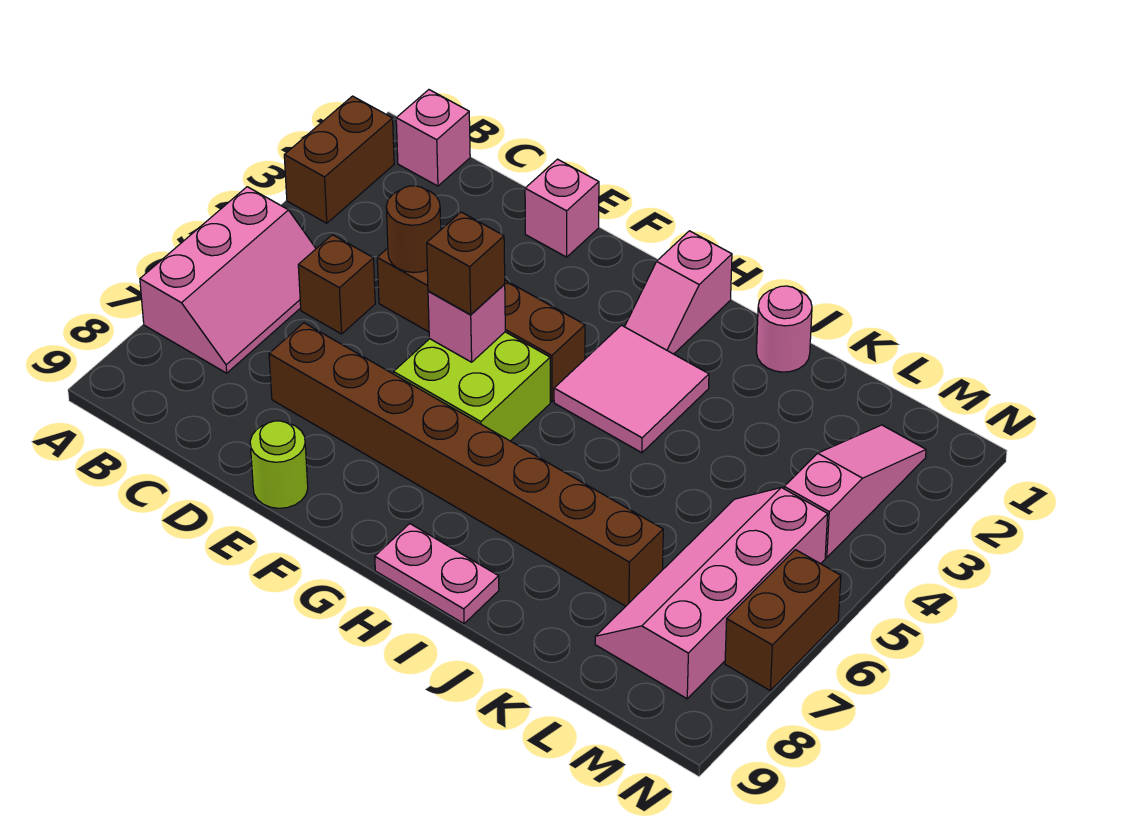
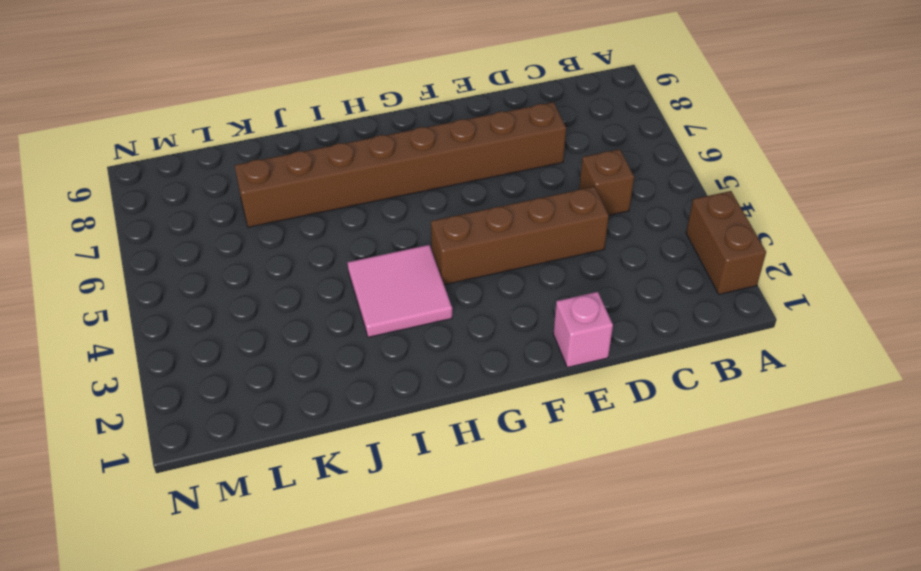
none -> pink 2x3 slope [140,187,316,373]
none -> pink 1x1 brick [396,90,470,186]
none -> lime 1x1 round brick [250,421,308,508]

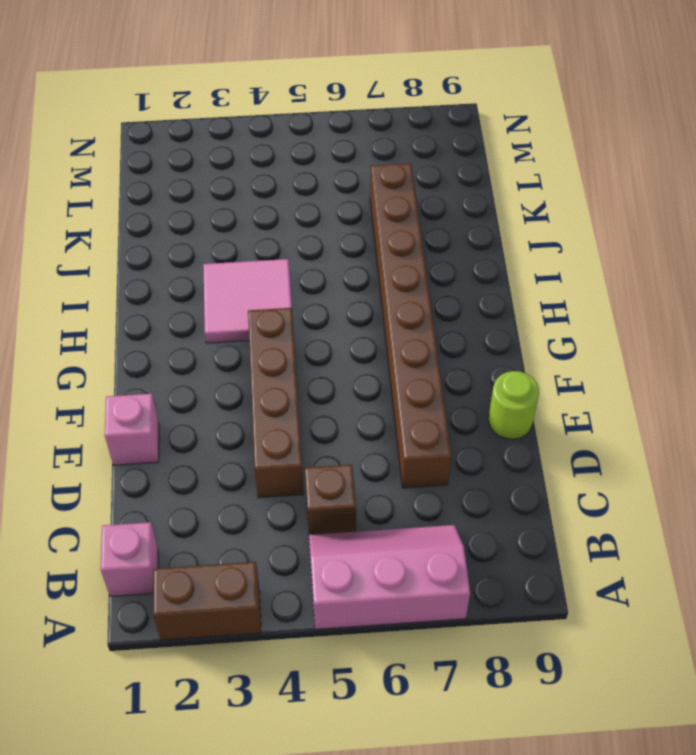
none -> lime 2x2 brick [394,332,550,441]
none -> pink 1x2 slope [625,231,732,354]
none -> pink 1x2 plate [375,524,499,624]

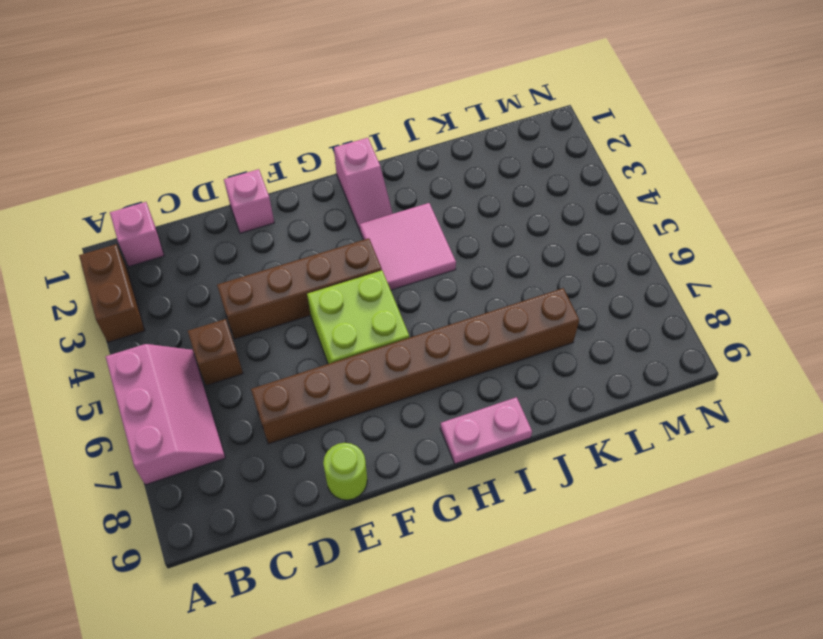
none -> pink 1x1 round brick [757,286,812,372]
none -> pink 2x4 slope [595,487,828,699]
none -> pink 1x3 slope [784,425,926,557]

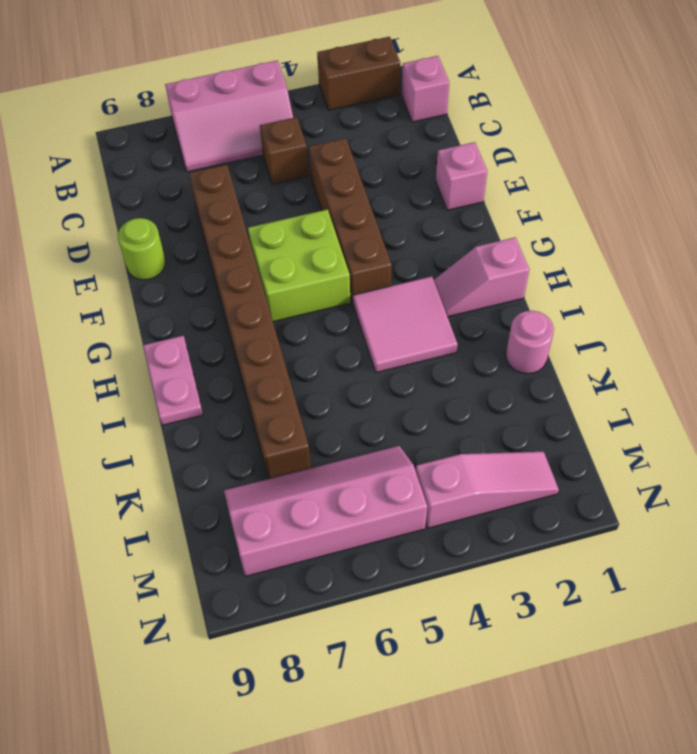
none -> brown 1x2 brick [725,550,841,690]
none -> brown 1x1 round brick [386,186,441,273]
none -> pink 1x1 brick [428,285,505,362]

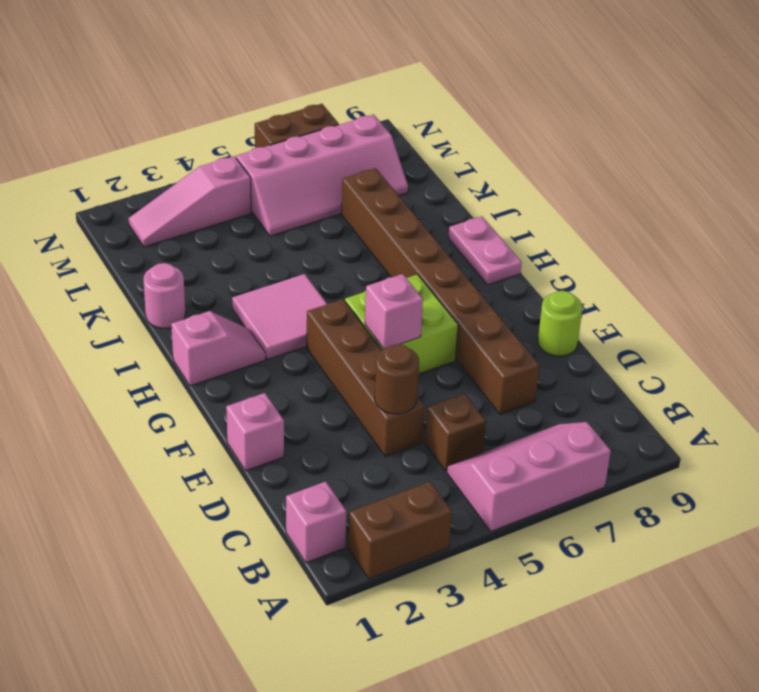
none -> brown 1x1 brick [427,212,505,315]

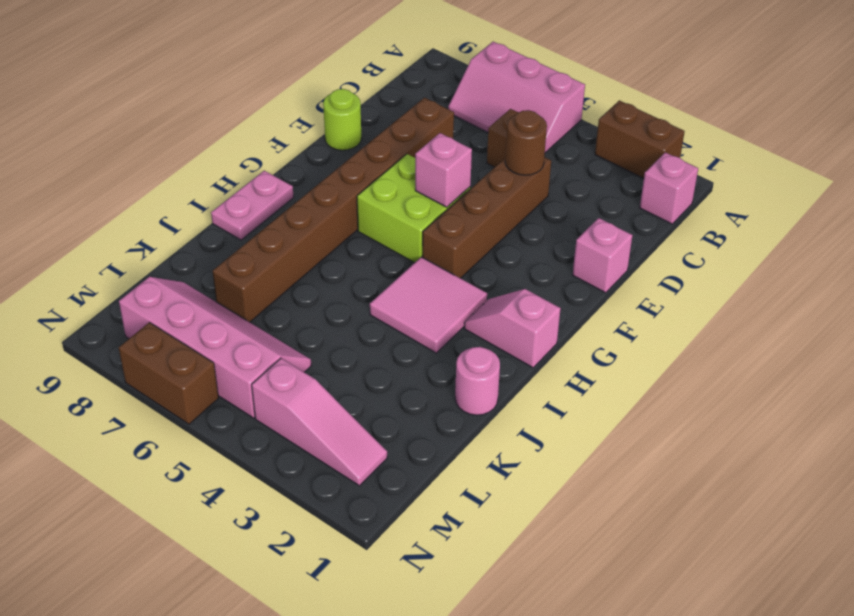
none -> brown 1x1 brick [427,212,505,315]

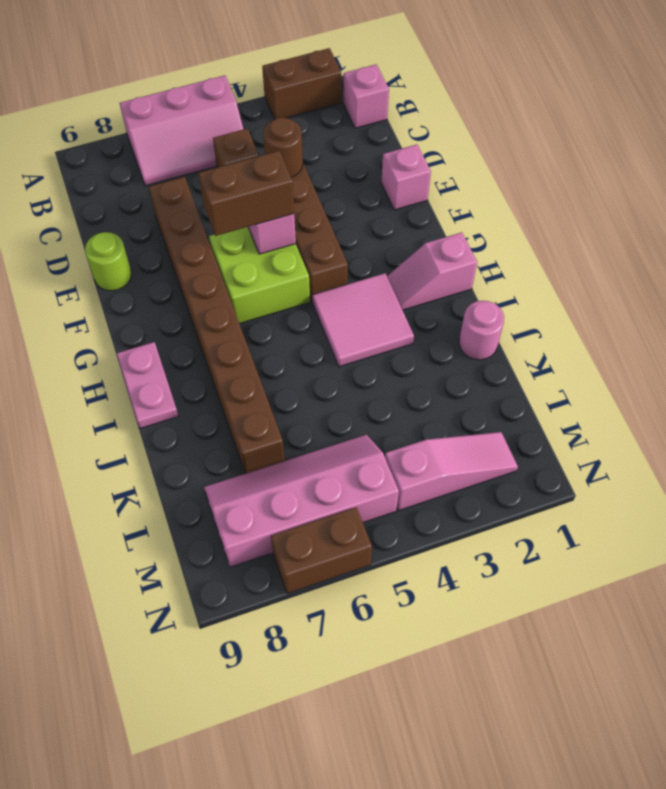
brown 1x2 brick [198,151,294,236] -> brown 1x1 brick [427,212,505,315]

